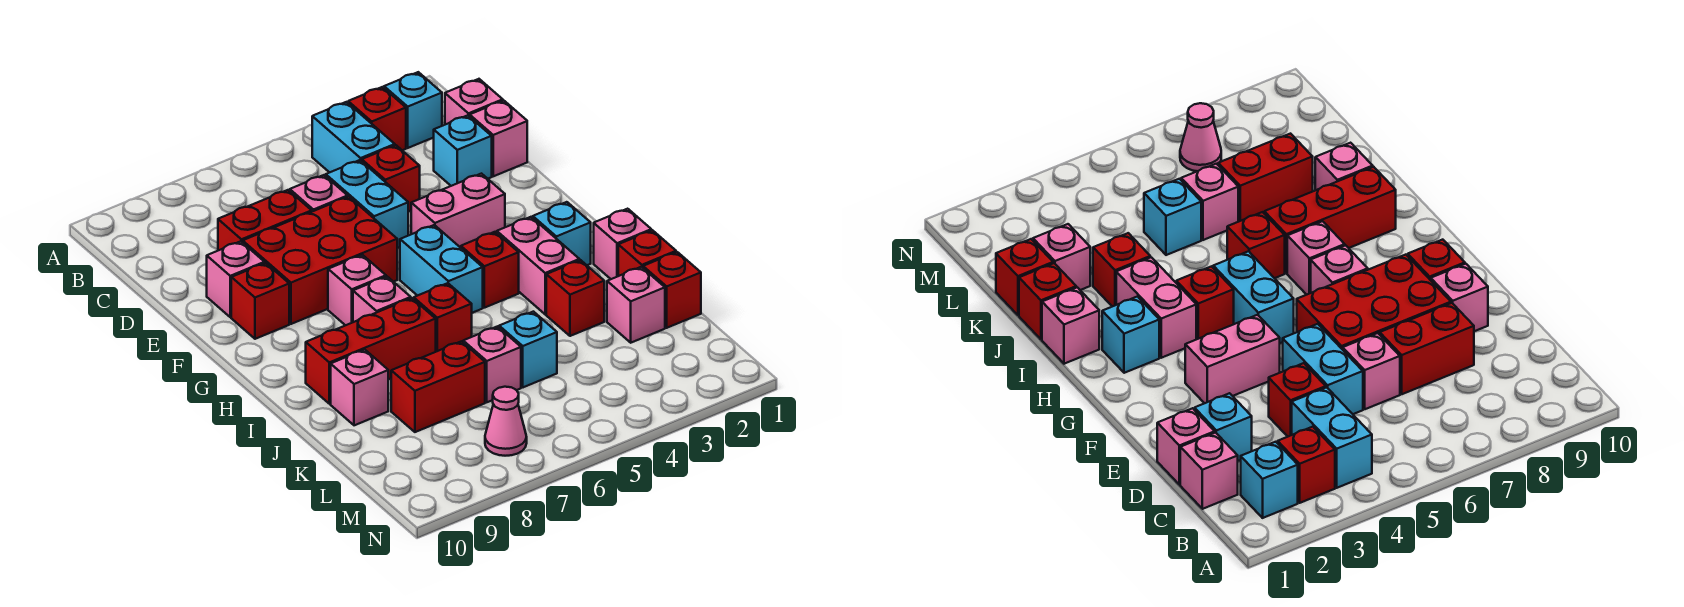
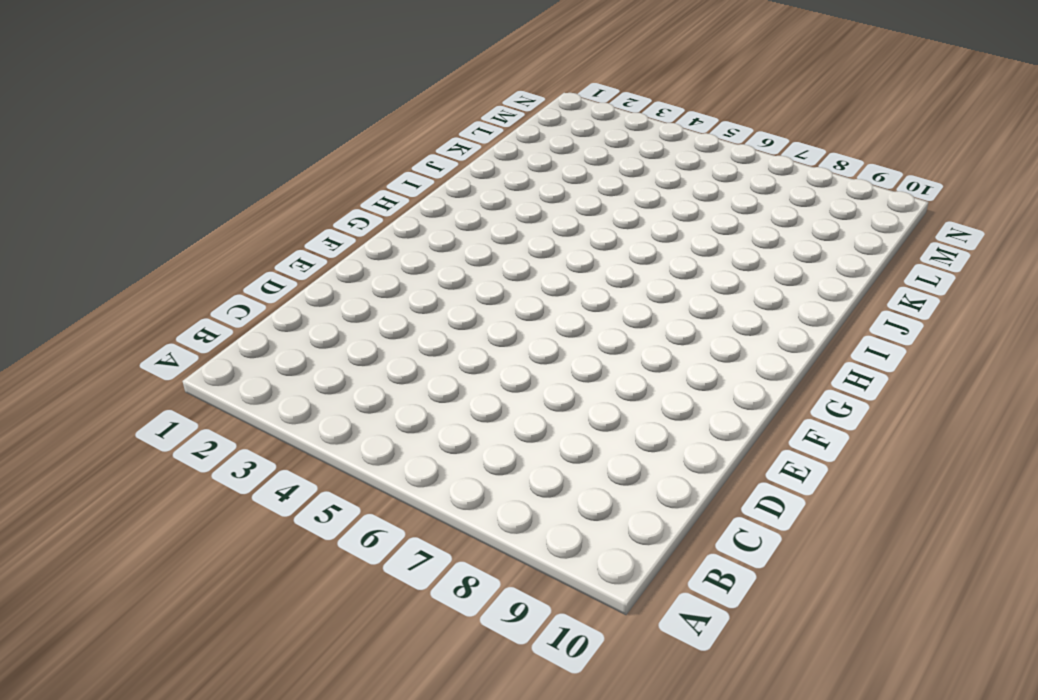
none -> cyan 1x1 brick [384,72,442,148]
none -> red 1x1 brick [348,87,406,150]
none -> cyan 1x2 brick [312,102,395,173]
none -> pink 1x1 brick [445,79,503,125]

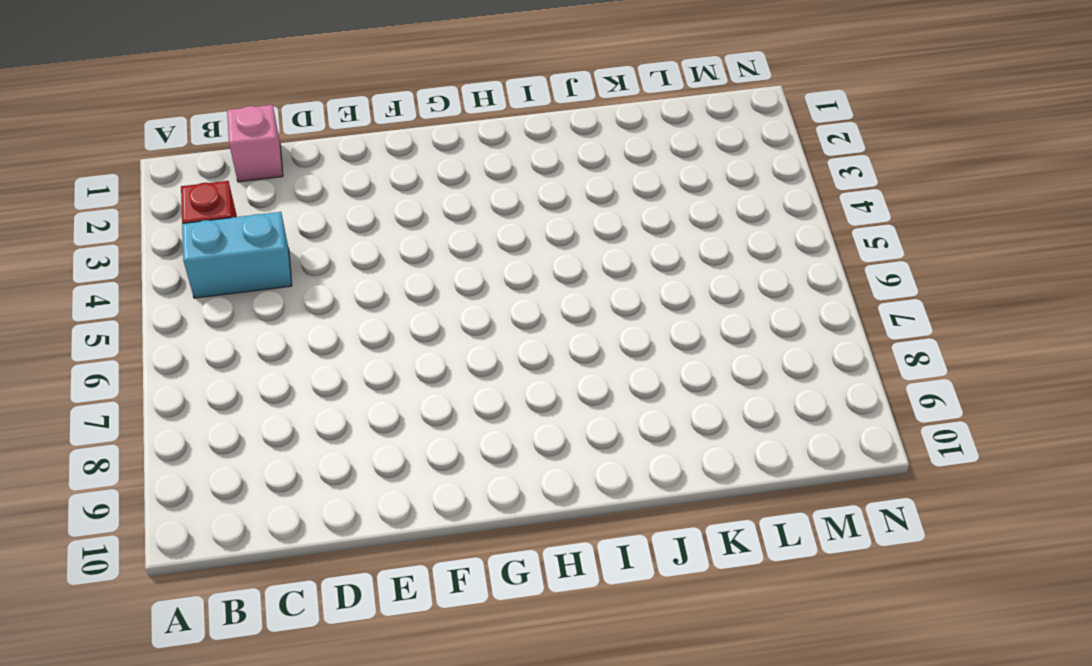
none -> cyan 1x1 brick [384,72,442,148]
none -> pink 1x1 brick [470,101,527,176]
none -> cyan 1x1 brick [434,115,492,186]
none -> red 1x1 brick [362,145,420,212]

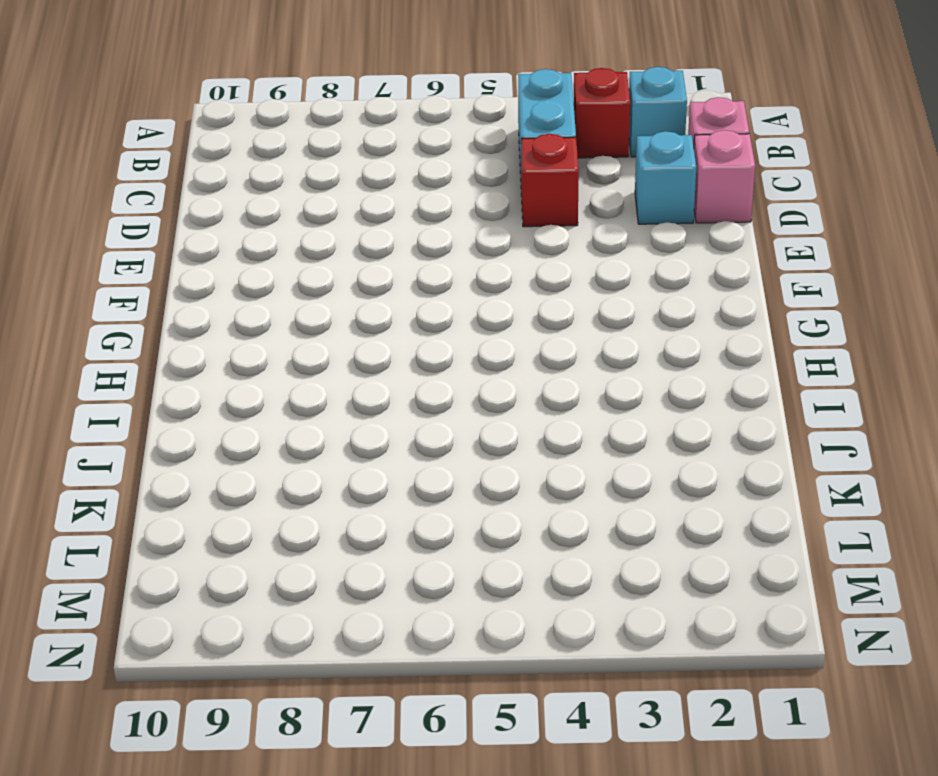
none -> cyan 1x2 brick [326,160,408,248]
none -> pink 1x1 brick [290,175,348,212]
none -> red 1x2 brick [218,190,312,250]
none -> red 2x3 brick [243,197,397,324]

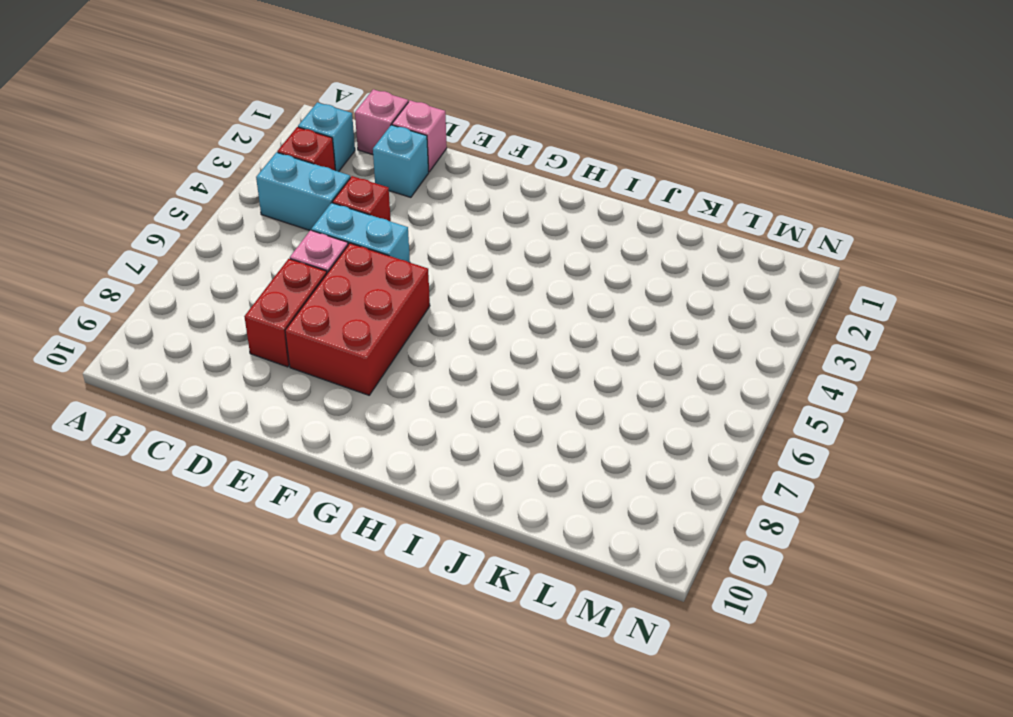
none -> pink 1x1 brick [207,241,265,317]
none -> pink 1x2 brick [411,174,505,248]
none -> red 1x1 brick [231,263,289,339]
none -> cyan 1x2 brick [400,225,483,313]

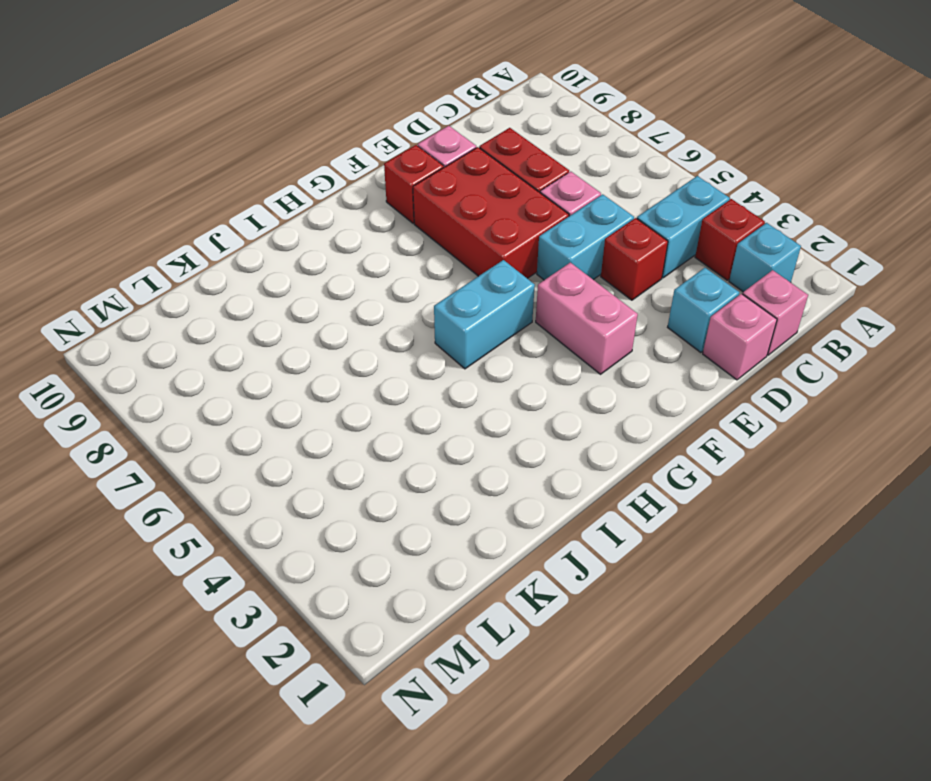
none -> pink 1x1 brick [328,255,386,325]
none -> cyan 1x1 brick [533,202,591,265]
none -> pink 1x2 brick [497,217,579,314]
none -> red 1x1 brick [461,232,519,308]

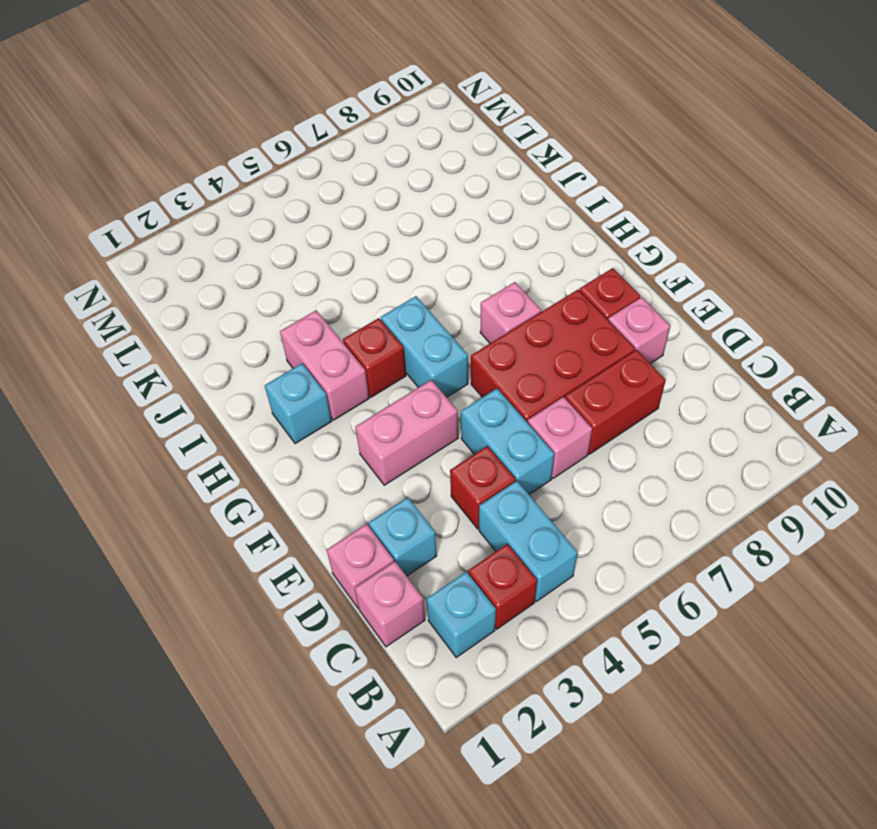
none -> pink 1x1 brick [353,277,411,322]
none -> pink 1x1 brick [594,209,651,279]
none -> red 1x1 brick [414,283,472,352]
none -> red 1x3 brick [306,298,436,404]

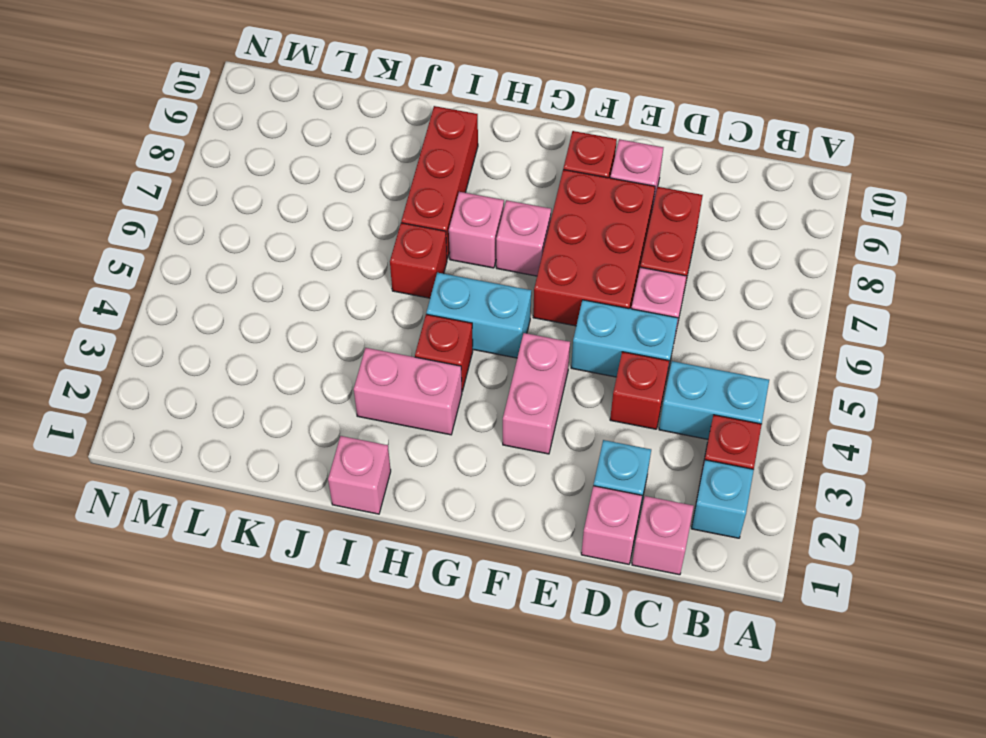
none -> cyan 1x1 brick [533,202,591,265]
none -> red 1x1 brick [618,230,676,276]
none -> red 1x1 brick [546,260,604,336]
none -> pink 1x1 brick [331,350,389,425]

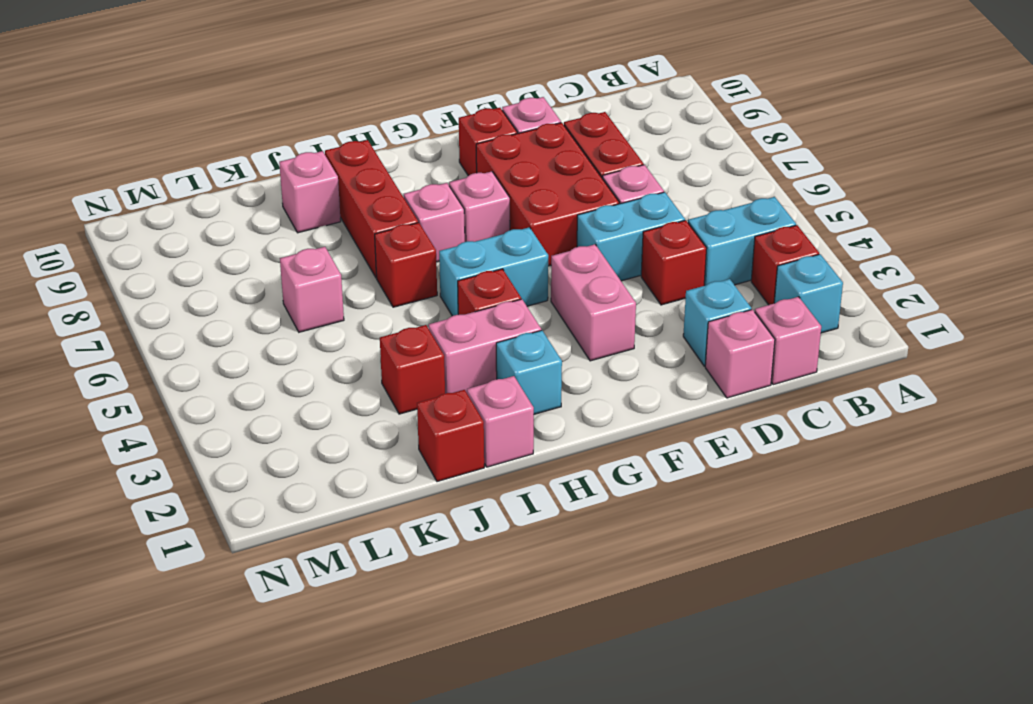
none -> red 1x1 brick [643,252,701,328]
none -> pink 1x1 brick [607,267,665,343]
none -> cyan 1x1 brick [499,312,557,387]
none -> red 1x2 brick [391,341,485,432]

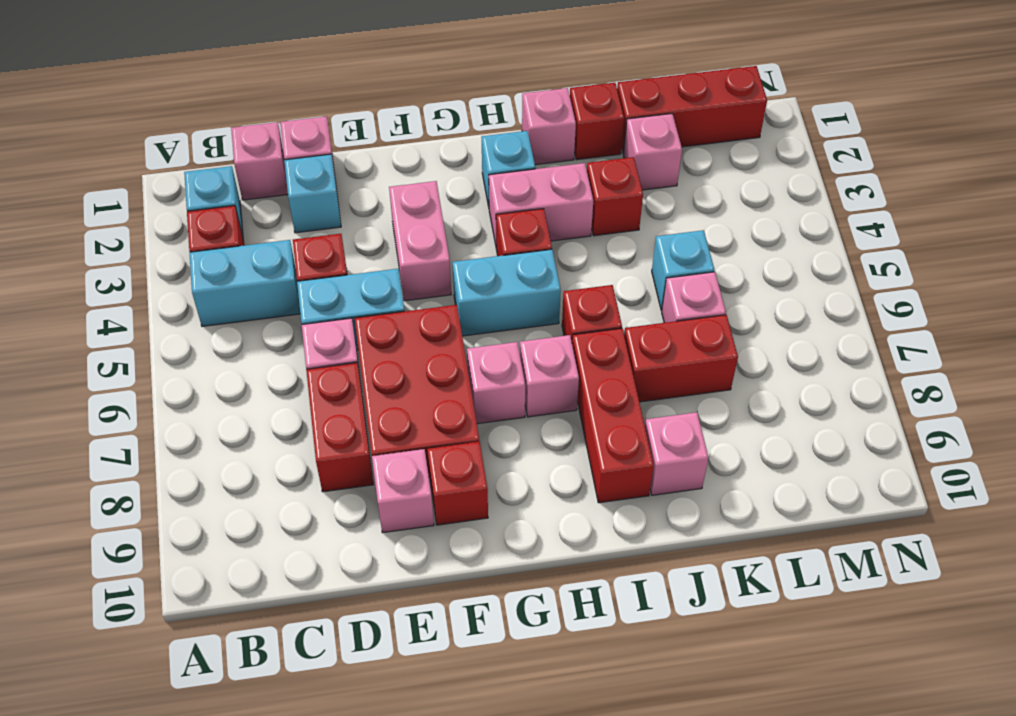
red 1x2 brick [624,315,738,402] -> red 1x2 brick turned to [391,341,485,432]
red 1x3 brick [617,66,767,154] -> red 1x1 brick [643,252,701,328]
none -> pink 1x1 cone [485,387,527,456]

